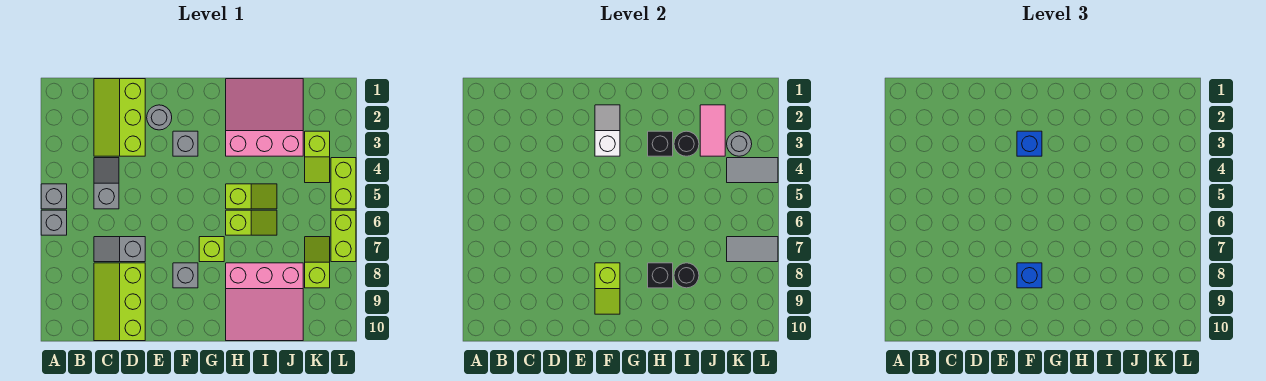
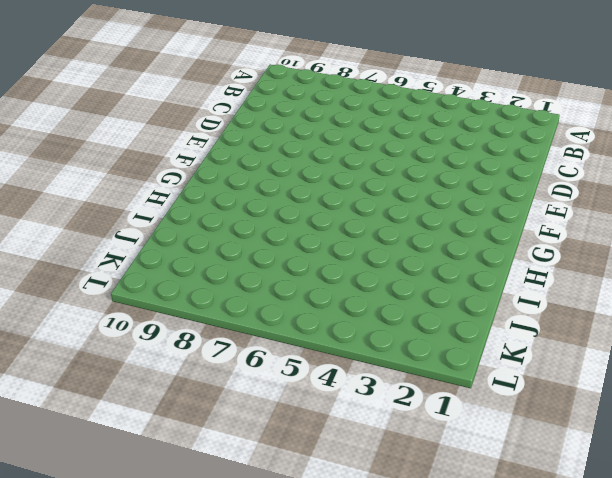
none -> grey 1x1 brick [41,184,67,209]
none -> grey 1x1 brick [41,210,67,235]
none -> lime 2x3 slope [94,79,145,156]
none -> grey 1x2 slope [94,158,119,209]

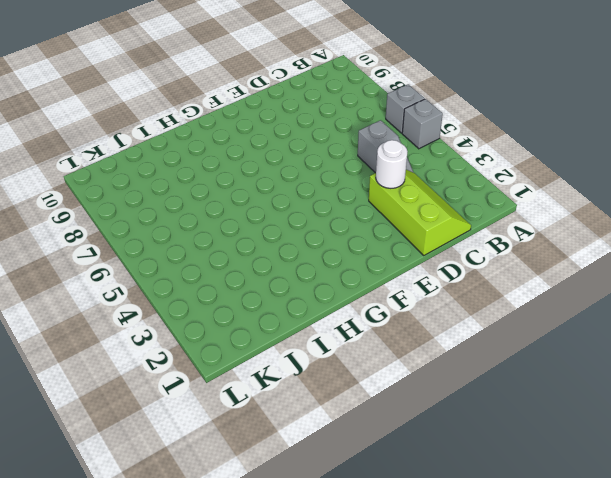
white 1x1 round brick [376,140,408,188] -> none
none -> grey 1x2 slope [94,237,145,262]
none -> lime 2x3 slope [94,263,145,341]
none -> grey 1x1 round brick [147,105,172,130]
none -> grey 1x1 brick [173,131,198,156]

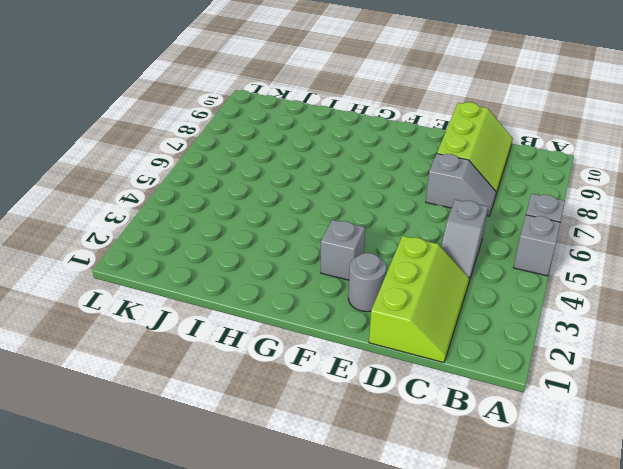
none -> grey 1x1 brick [173,263,198,288]
none -> lime 1x1 brick [199,237,224,262]
none -> pink 3x3 slope [226,79,303,156]
none -> lime 1x2 slope [226,184,277,209]

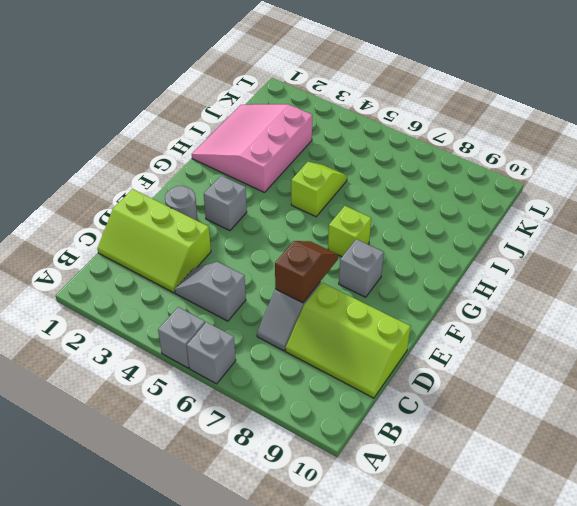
brown 1x2 slope [275,241,338,303] -> none
none -> lime 1x2 slope [226,210,277,235]
none -> pink 3x3 slope [226,263,303,341]
none -> lime 1x2 slope [305,131,330,183]
none -> lime 1x2 slope [305,237,330,288]

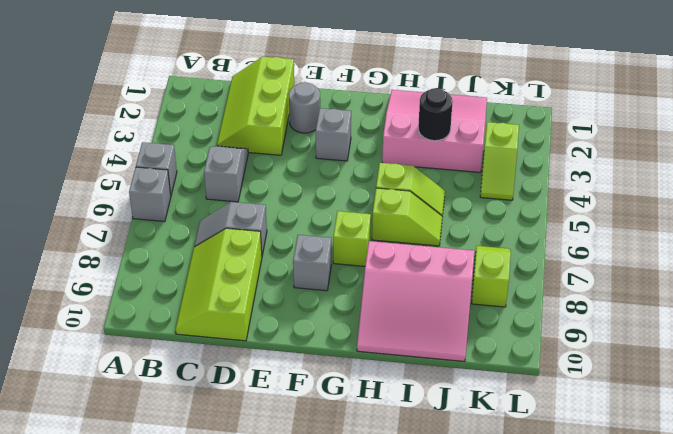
none -> lime 1x2 brick [331,158,356,209]
none -> lime 1x2 brick [331,210,356,262]
none -> white 1x2 slope [595,105,620,156]
none -> lime 1x2 slope [595,263,620,314]

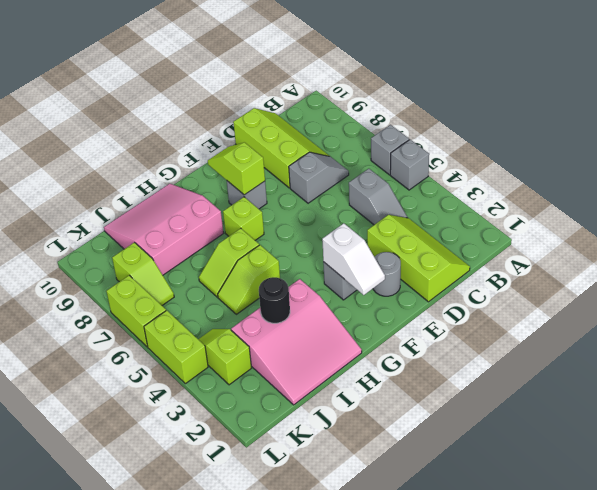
none -> black 1x1 brick [648,131,673,156]
none -> black 1x1 brick [648,263,673,288]
none -> black 1x1 round brick [674,263,699,288]
none -> pink 1x2 tile [700,105,725,156]

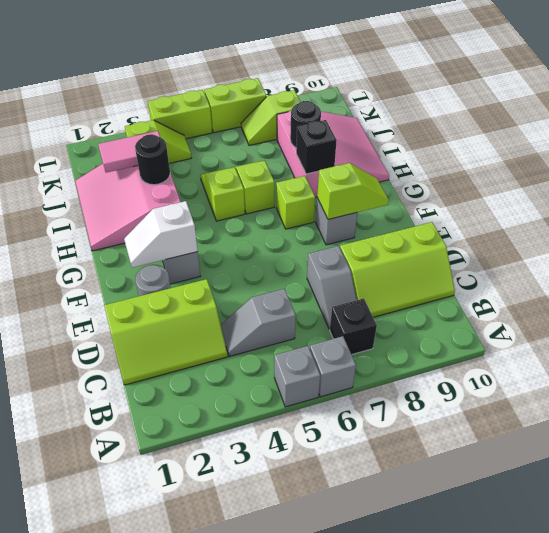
black 1x1 brick [330,298,377,355] -> black 1x1 brick moved to [648,131,673,156]
none -> grey 1x1 round brick [727,131,752,156]
none -> grey 1x2 tile [727,158,778,183]
none -> grey 1x2 tile [727,237,778,262]
none -> blue 1x1 brick [1017,131,1042,156]

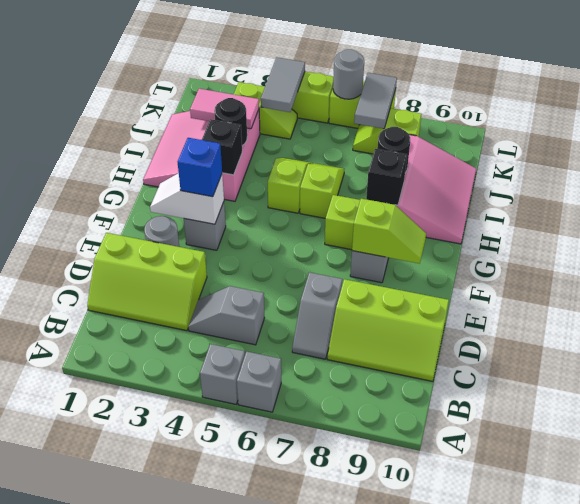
grey 1x1 round brick [333,49,364,99] -> grey 1x1 round brick moved to [727,131,752,156]
none -> blue 1x1 brick [1017,263,1042,288]

